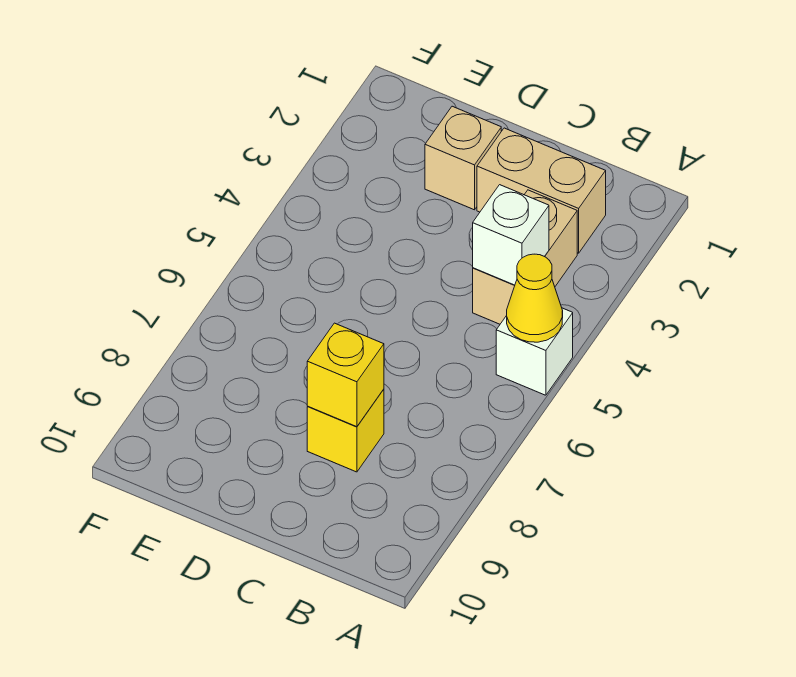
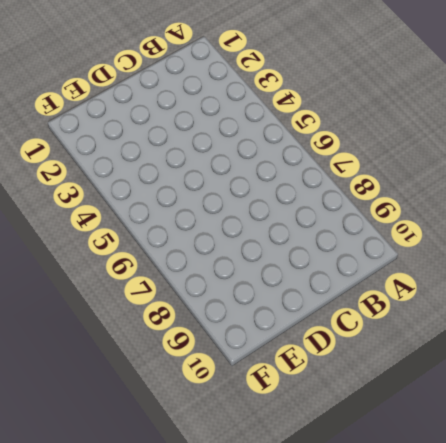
none -> white 1x1 brick [496,308,573,395]
none -> tan 1x2 brick [477,128,606,253]

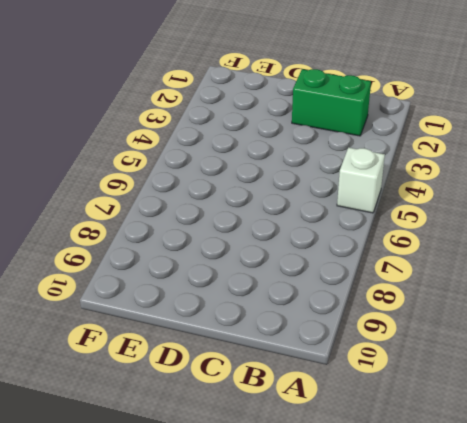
green 1x2 brick [292,69,371,136] -> tan 1x2 brick [477,128,606,253]
none -> tan 1x2 brick [473,190,577,324]
none -> yellow 1x1 brick [307,389,384,472]

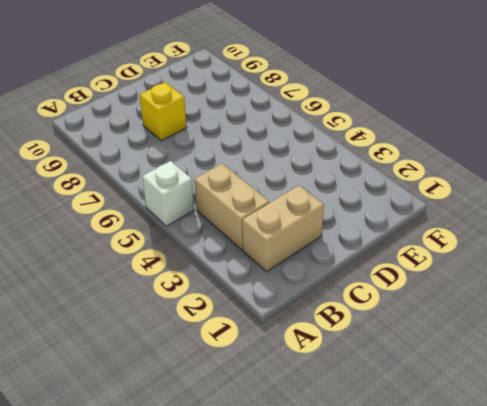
none -> tan 1x1 brick [425,106,501,210]
none -> yellow 1x1 cone [507,254,563,342]

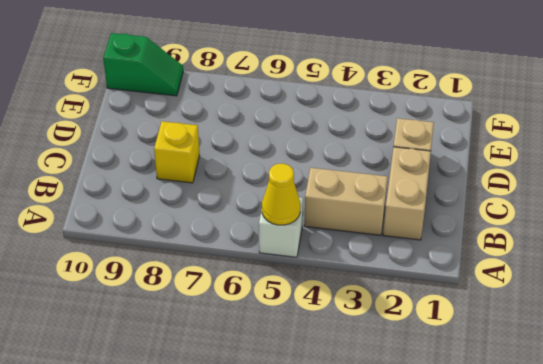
green 1x2 slope [103,33,183,96] -> none
none -> white 1x1 brick [473,185,549,285]
none -> yellow 1x1 brick [307,323,384,427]

